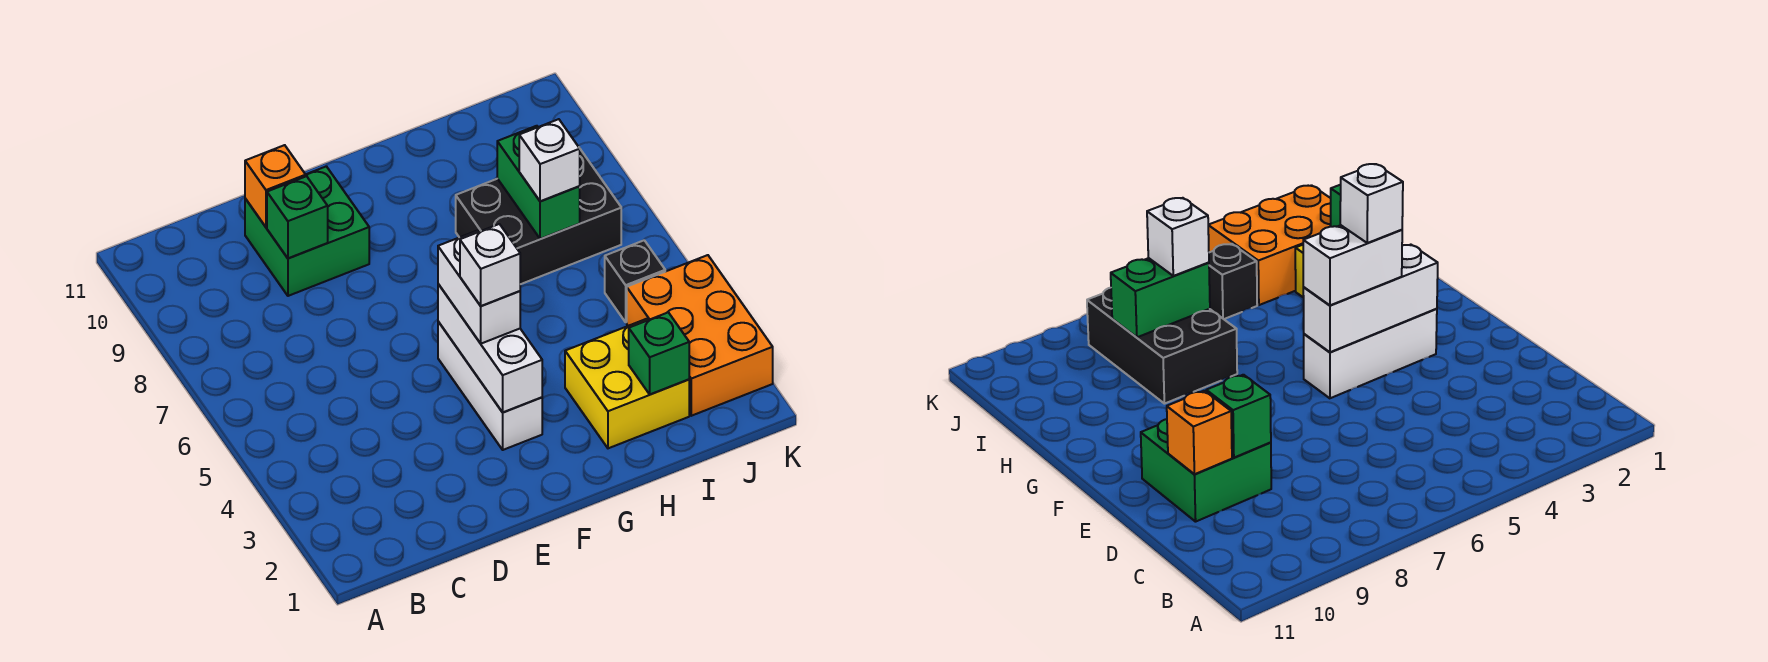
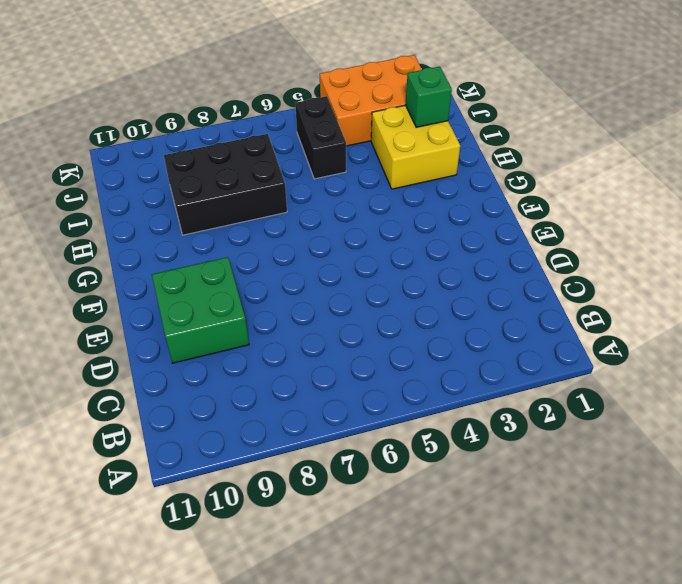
black 2x3 brick [164,134,287,235] -> black 2x3 brick turned to [456,149,621,284]
black 1x2 brick [295,96,346,179] -> black 1x1 brick [605,240,665,322]
none -> white 1x3 brick [438,322,542,450]
none -> green 1x1 brick [267,176,328,258]
none -> orange 1x1 brick [245,145,306,227]

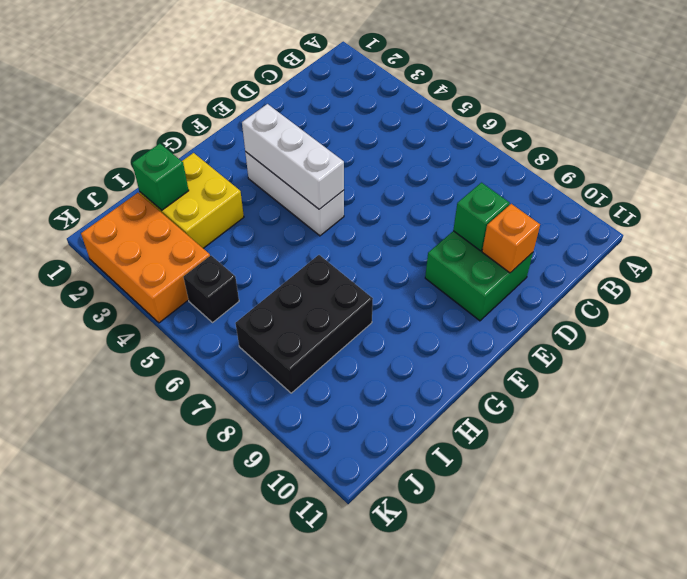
none -> green 1x2 brick [497,126,580,239]
none -> white 1x2 brick [438,231,520,344]
none -> white 1x1 brick [519,119,580,201]

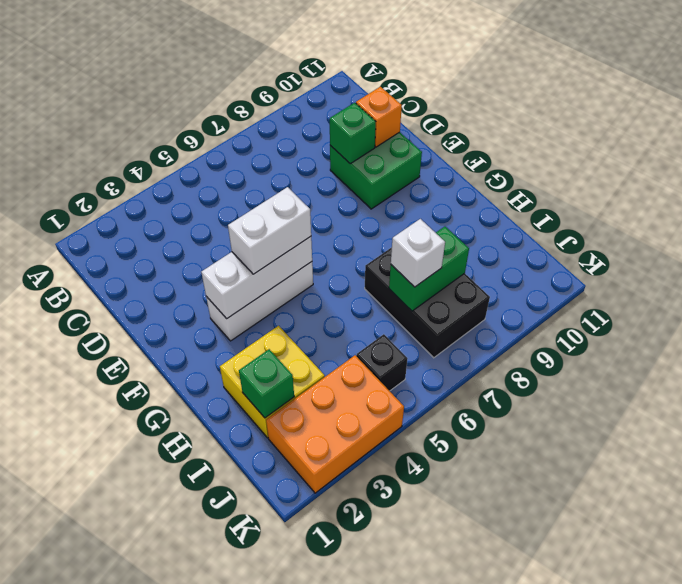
none -> white 1x1 brick [460,224,520,306]

